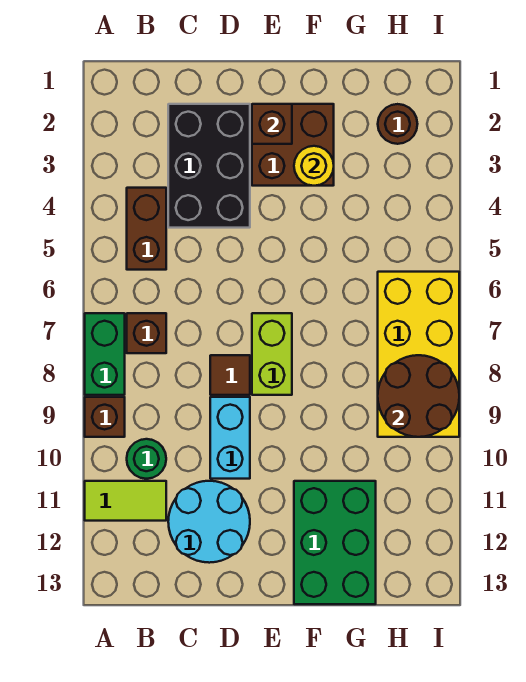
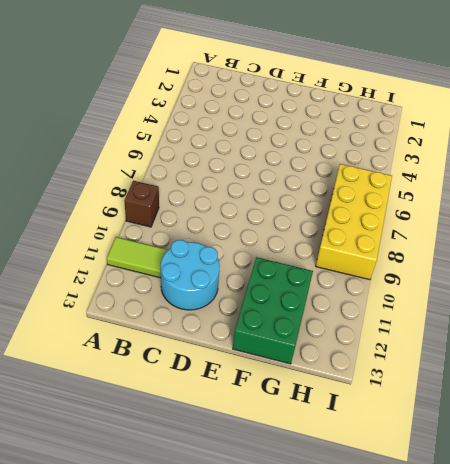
none -> green 1x2 brick [85,313,125,395]
none -> brown 1x2 brick [127,188,166,270]
none -> brown 1x1 brick [127,313,166,353]

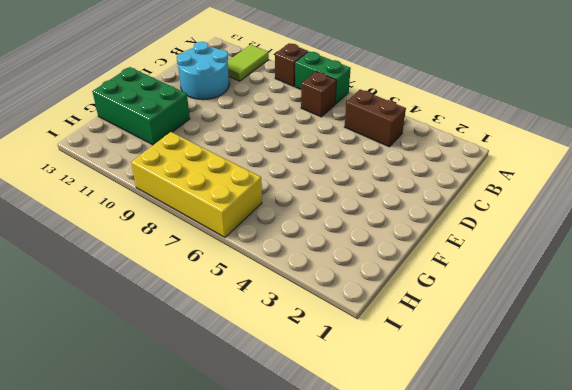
none -> green 1x1 round brick [127,439,166,479]
none -> black 2x3 brick [168,104,250,228]
none -> brown 1x1 tile [210,355,250,395]

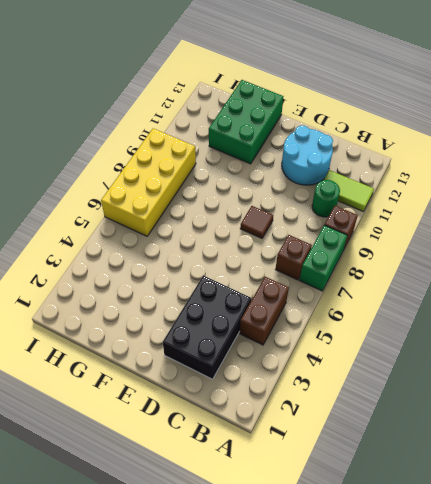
none -> cyan 1x2 brick [210,397,250,479]
none -> brown 2x2 brick [252,104,334,186]
none -> lime 1x2 brick [252,313,292,395]

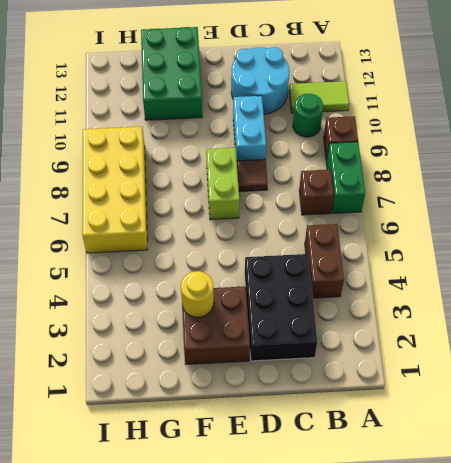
none -> brown 1x1 round brick [378,104,417,144]
none -> brown 1x1 brick [252,104,292,144]
none -> brown 2x2 round brick [378,355,459,437]

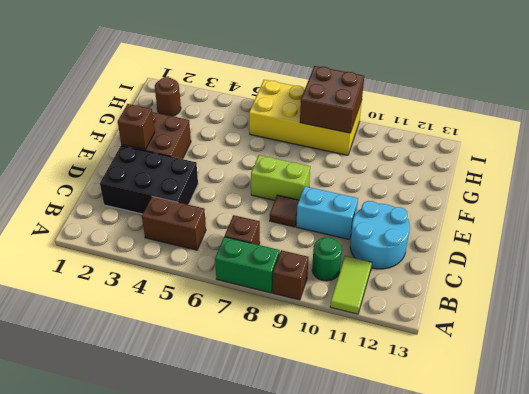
brown 2x2 brick [300,66,364,133] -> brown 2x2 round brick [378,355,459,437]
none -> green 2x3 brick [294,481,376,604]
none -> yellow 1x1 round brick [294,146,334,186]

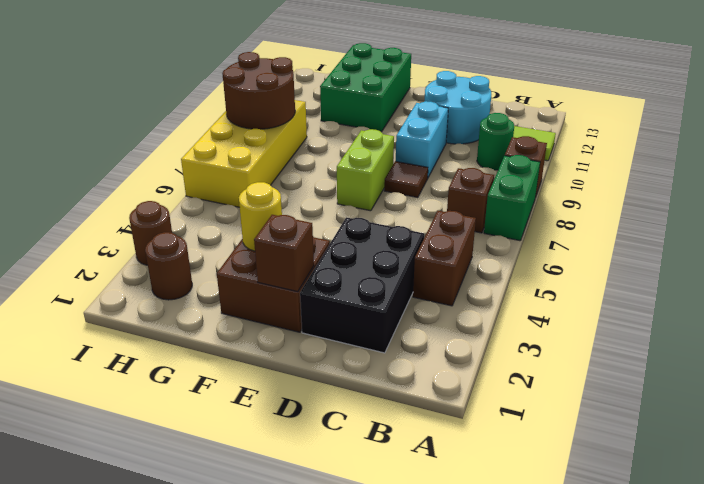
brown 1x1 round brick [129,201,172,265] -> none

